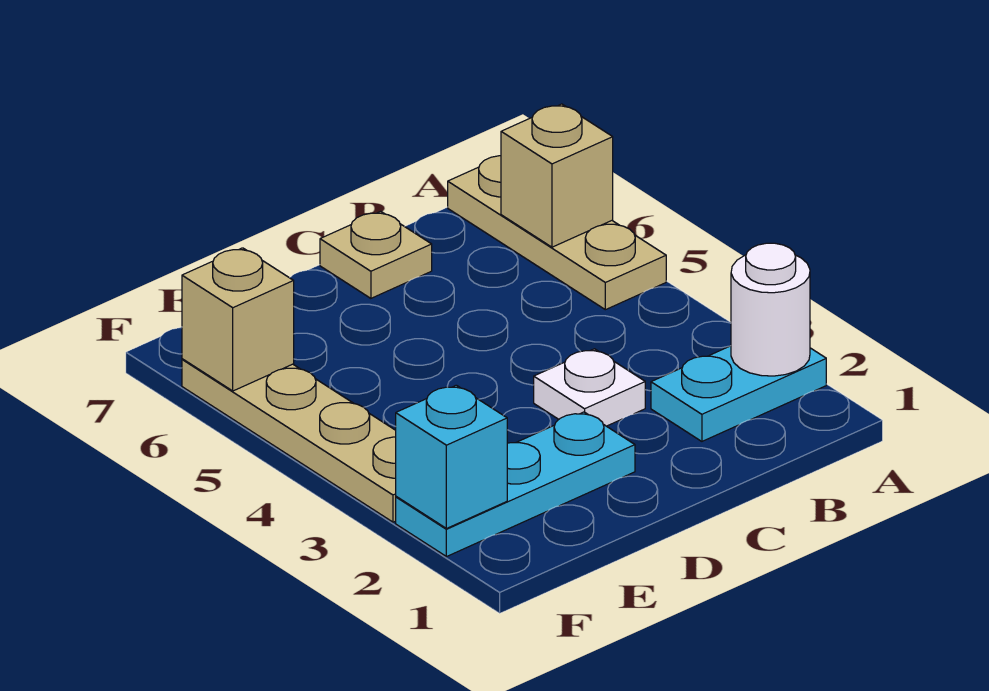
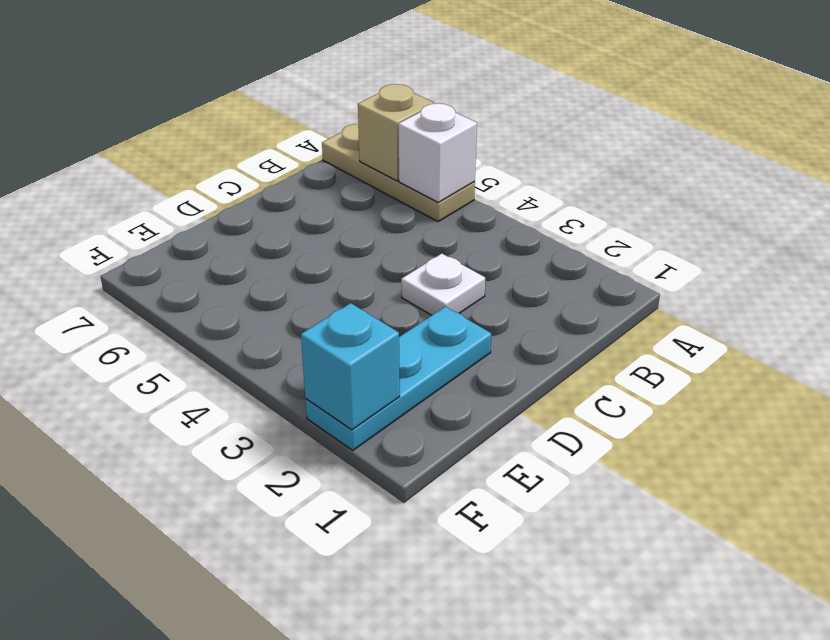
white 1x1 brick [399,103,477,202] -> none
none -> cyan 1x2 plate [651,346,826,441]
none -> tan 1x1 plate [320,211,432,298]

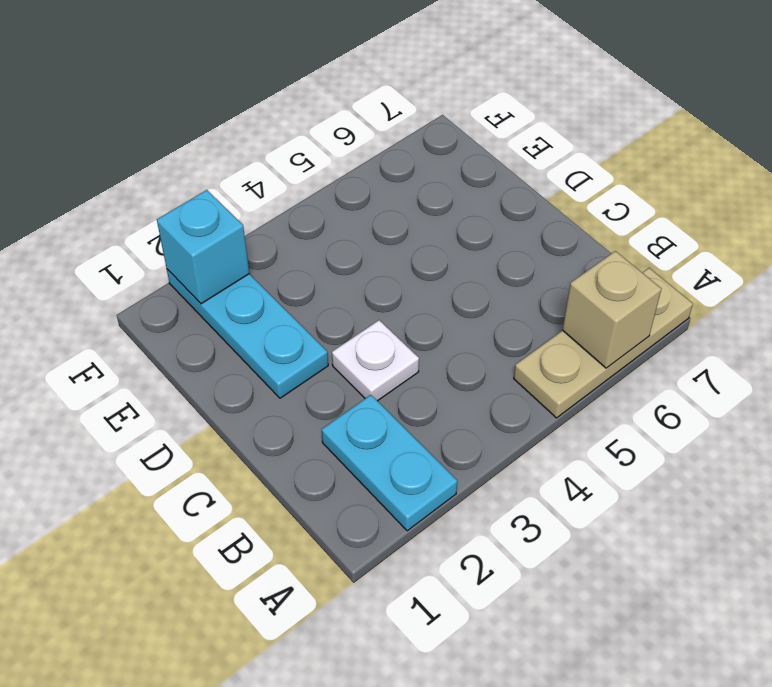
none -> tan 1x1 plate [320,211,432,298]
none -> tan 1x4 plate [182,359,396,522]

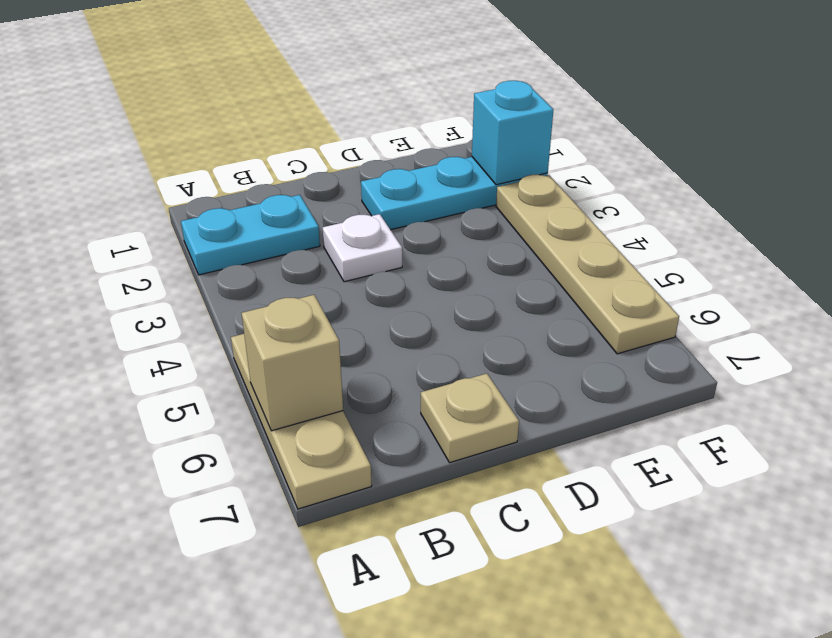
none -> white 1x1 round brick [731,243,810,376]
none -> tan 1x1 brick [182,248,294,391]

